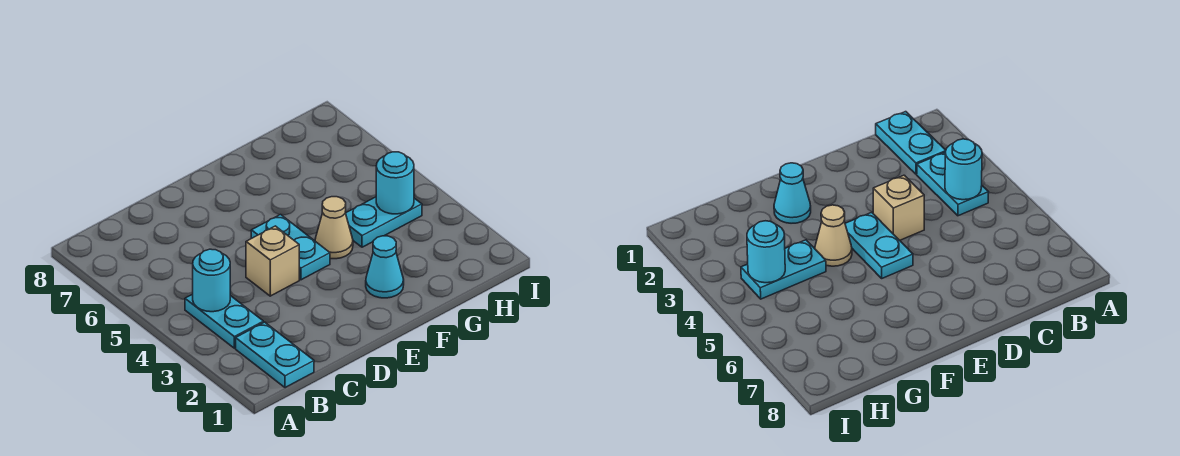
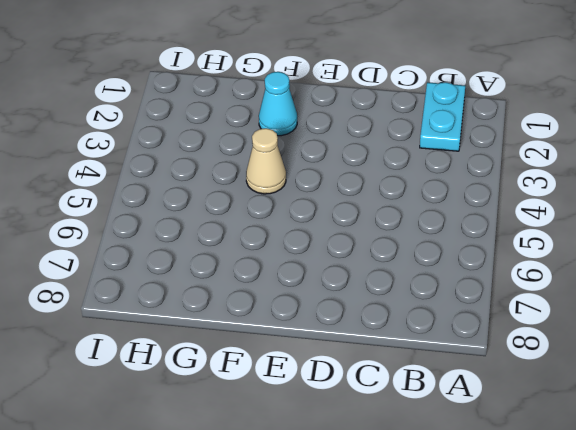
none -> cyan 1x2 plate [185,294,264,348]
none -> tan 1x1 brick [246,226,299,296]

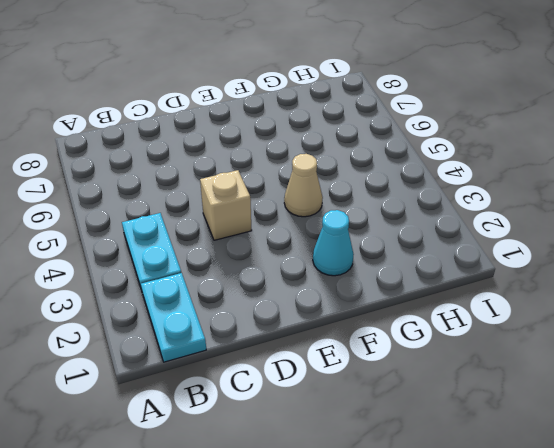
none -> cyan 1x2 plate [251,215,330,280]
none -> cyan 1x2 plate [346,197,422,247]

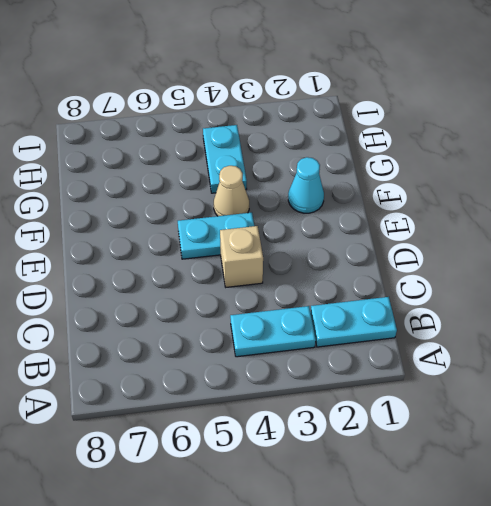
none -> cyan 1x1 round brick [193,249,230,312]
none -> cyan 1x1 round brick [376,152,414,214]

